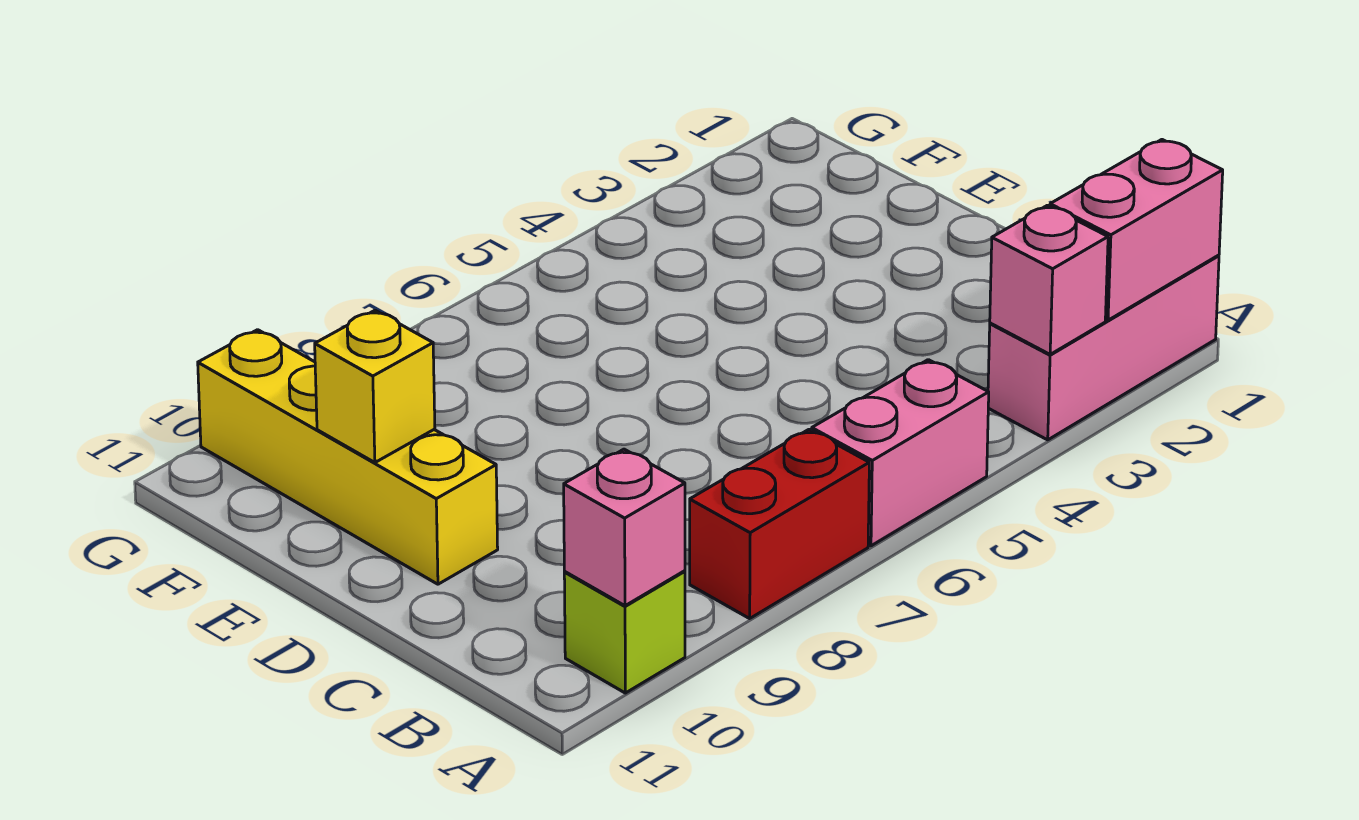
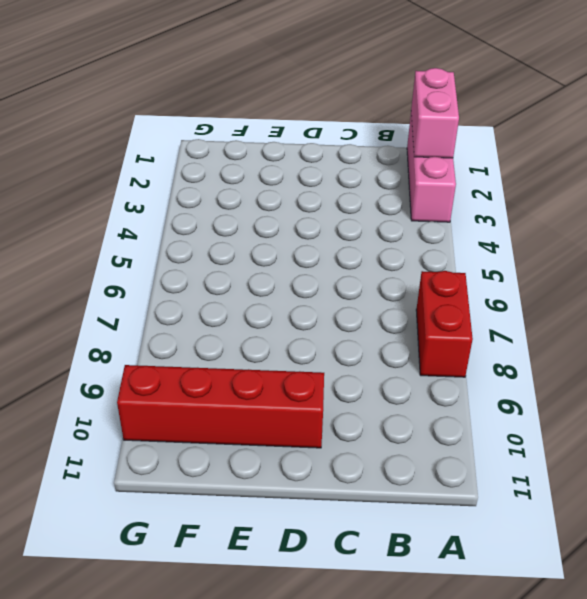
red 1x4 brick [117,365,324,448] -> yellow 1x4 brick [198,330,498,584]
none -> pink 1x2 brick [812,360,989,546]
none -> lime 1x1 brick [564,571,685,693]

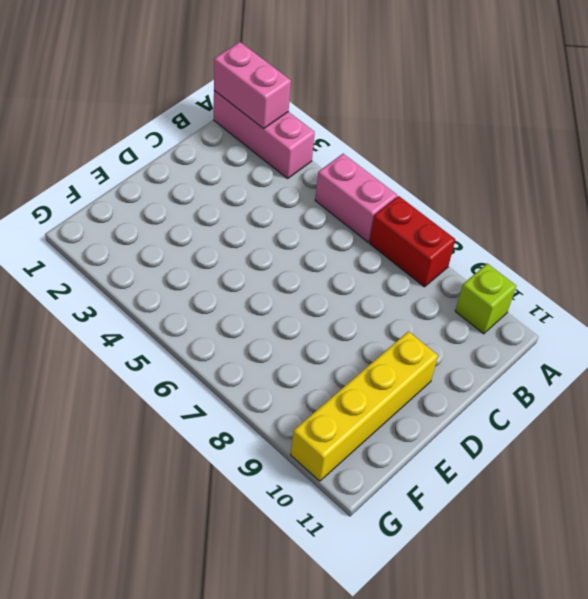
none -> pink 1x1 brick [990,205,1108,354]
none -> pink 1x1 brick [564,449,685,606]

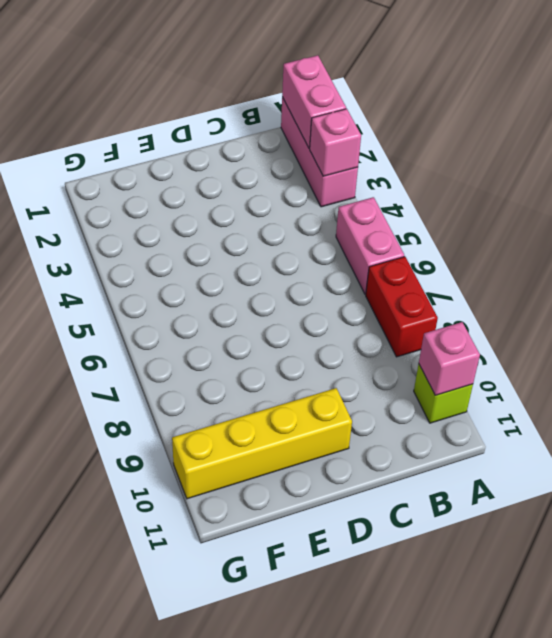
none -> yellow 1x1 brick [315,310,435,463]

